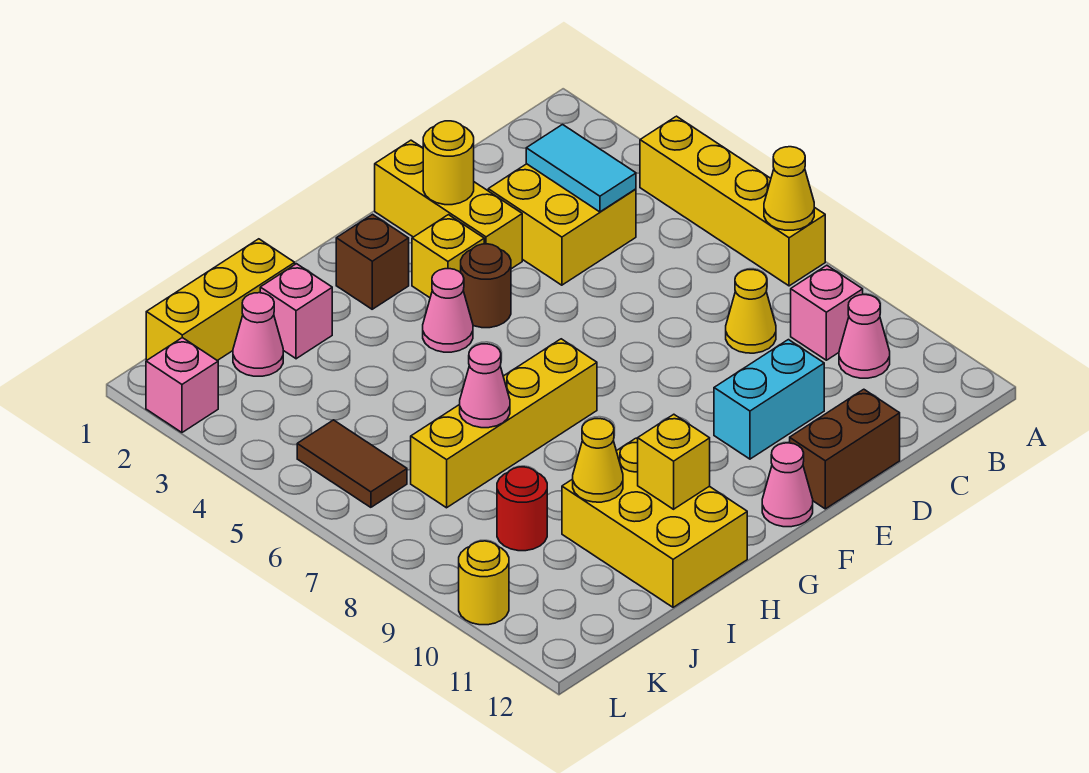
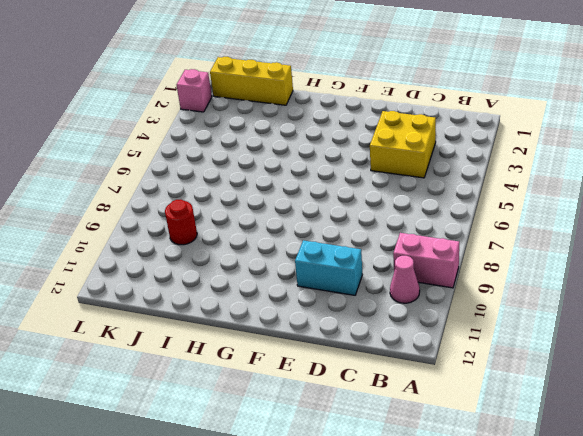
pink 1x2 brick [393,233,459,288] -> pink 1x1 brick [791,265,863,360]
none -> yellow 1x4 brick [640,116,825,286]
none -> yellow 1x1 cone [726,270,776,353]
none -> brown 1x2 brick [790,389,900,509]

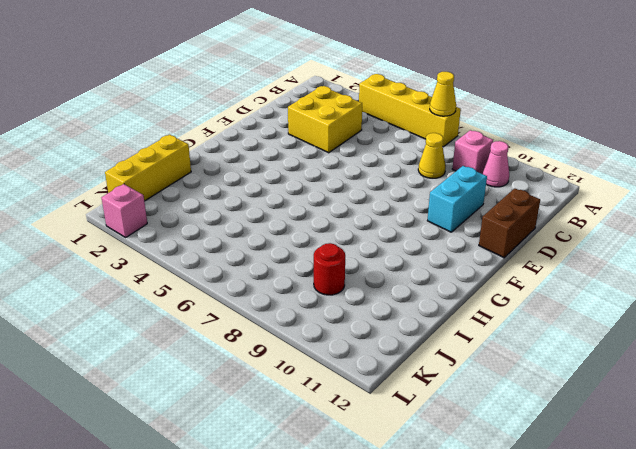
none -> yellow 1x3 brick [375,140,522,269]
none -> yellow 1x1 brick [412,215,484,298]
none -> brown 1x1 round brick [461,244,511,328]

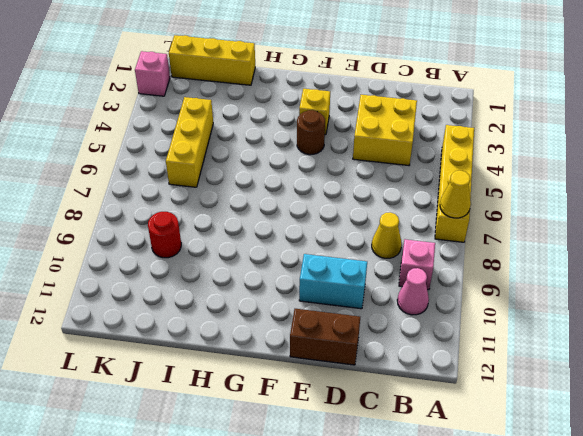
yellow 1x3 brick [166,97,213,187] -> yellow 1x3 brick moved to [375,140,522,269]
none -> pink 1x1 cone [762,443,813,527]
none -> brown 1x1 brick [336,214,409,309]
none -> pink 1x1 cone [423,269,473,352]

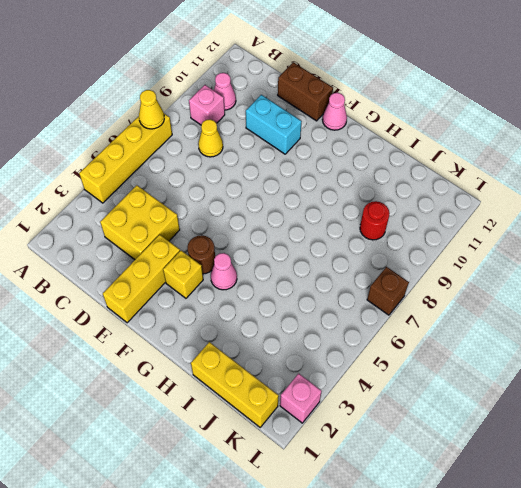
brown 1x1 brick [367,267,409,315] -> brown 1x1 brick moved to [336,214,409,309]
none -> yellow 1x4 brick [411,339,597,508]
none -> yellow 2x3 brick [562,438,747,607]
none -> pink 1x1 brick [260,264,332,359]

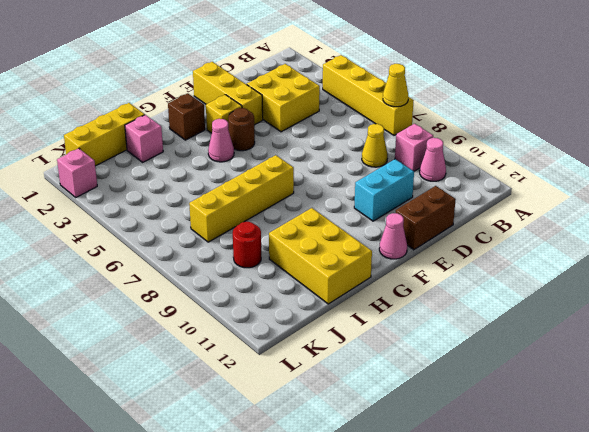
none -> pink 1x1 cone [233,293,283,376]
none -> brown 1x2 tile [297,420,407,507]
none -> yellow 1x1 round brick [459,541,509,625]

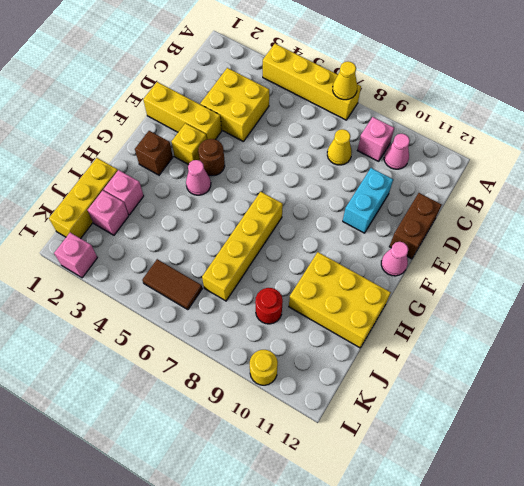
pink 1x1 brick [88,191,129,235] -> pink 1x1 cone [233,293,283,376]
none -> cyan 1x2 tile [526,125,636,212]
none -> yellow 1x1 round brick [423,121,474,205]
none -> yellow 1x1 brick [638,414,710,509]

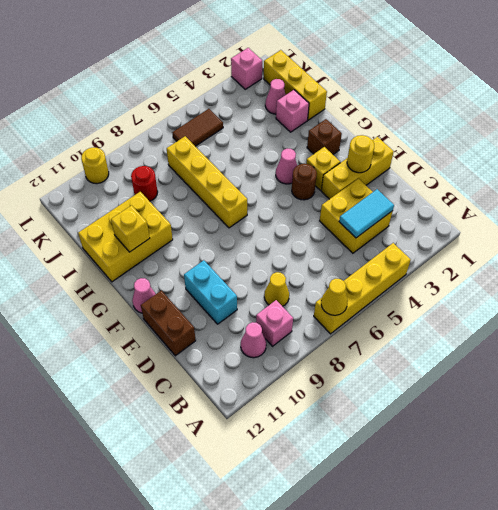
none -> pink 1x1 cone [460,344,510,428]
none -> yellow 1x1 cone [573,419,623,502]

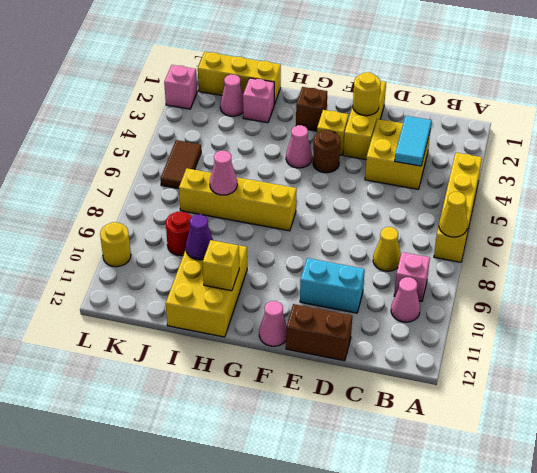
purple 1x1 cone [186,214,213,260] -> yellow 1x1 cone [573,419,623,502]

